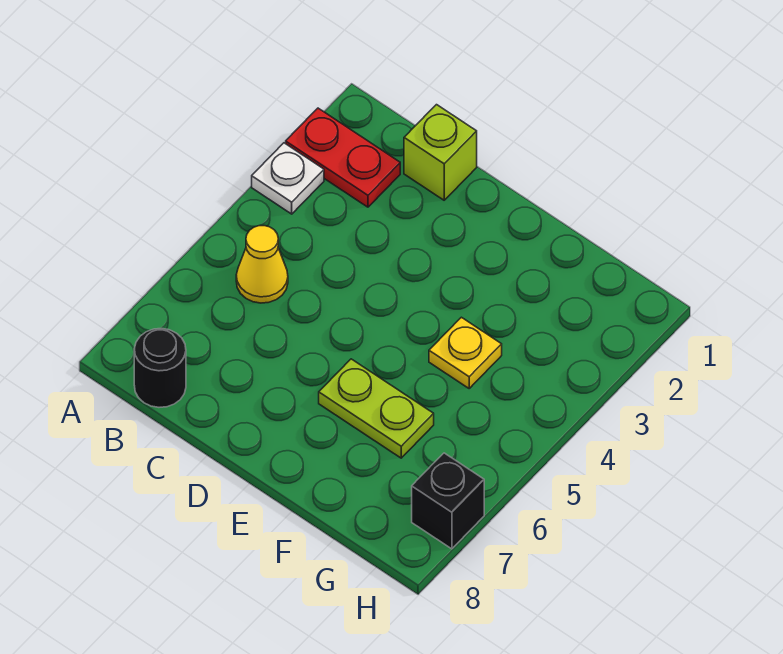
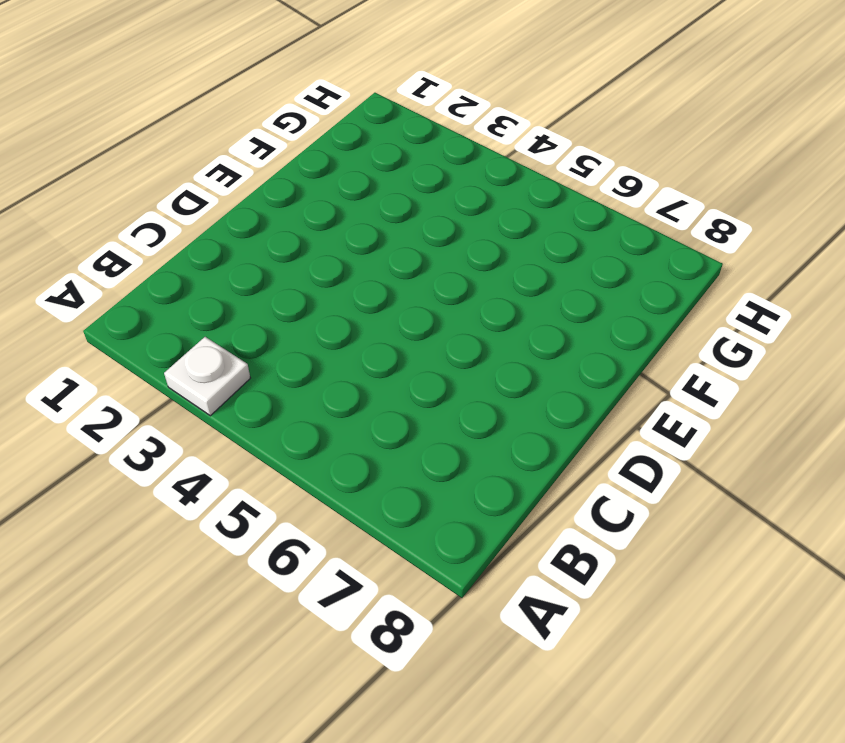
none -> red 1x2 plate [286,108,400,207]
none -> yellow 1x1 cone [236,226,288,303]

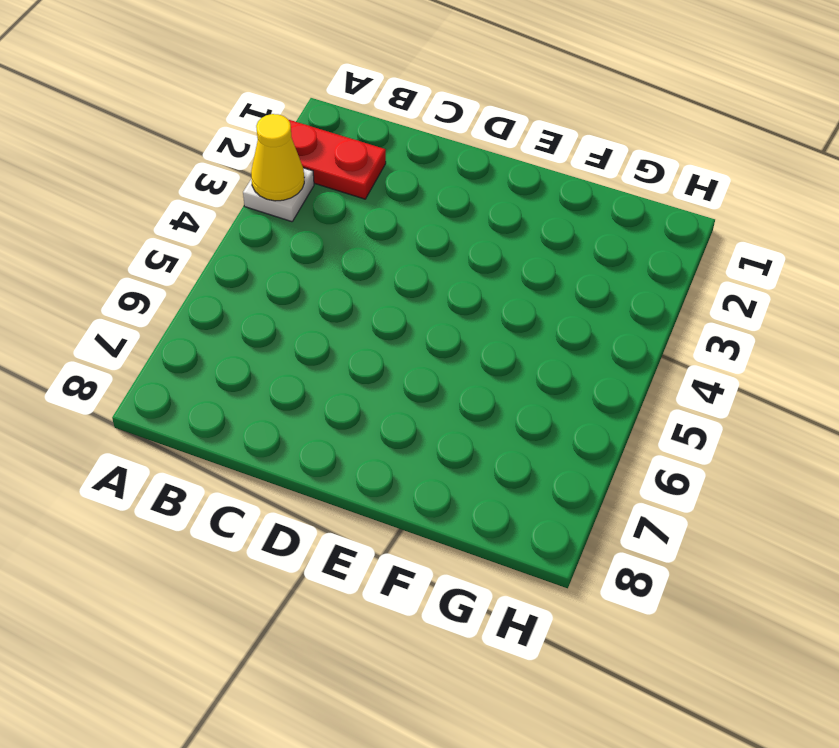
yellow 1x1 cone [251,114,304,201] -> yellow 1x1 cone moved to [236,226,288,303]
none -> black 1x1 round brick [134,328,186,407]
none -> lime 1x1 brick [404,105,477,200]

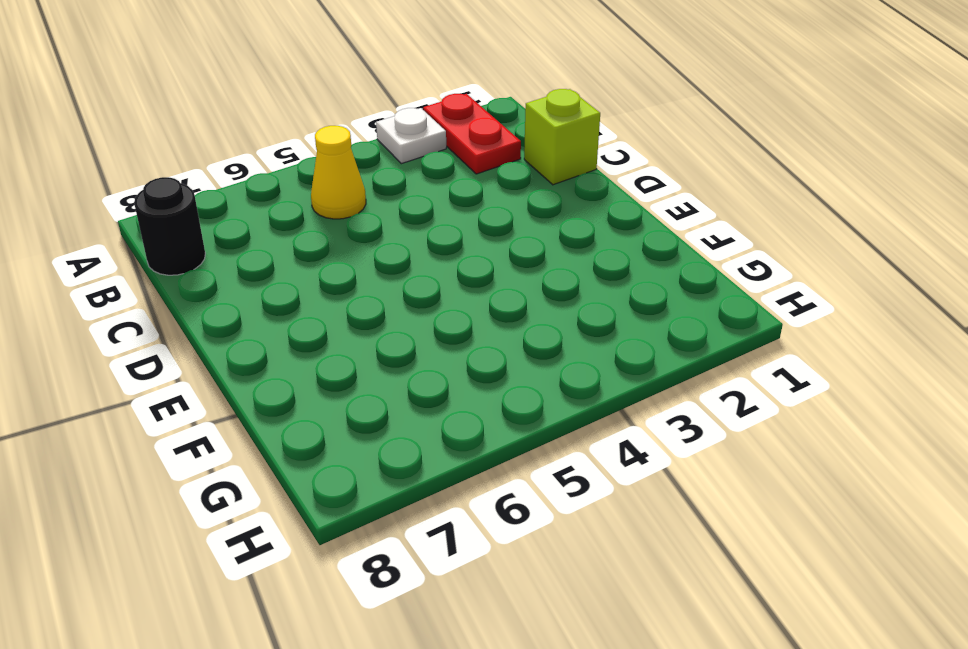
none -> lime 1x2 plate [319,359,434,458]
none -> yellow 1x1 plate [429,317,502,388]

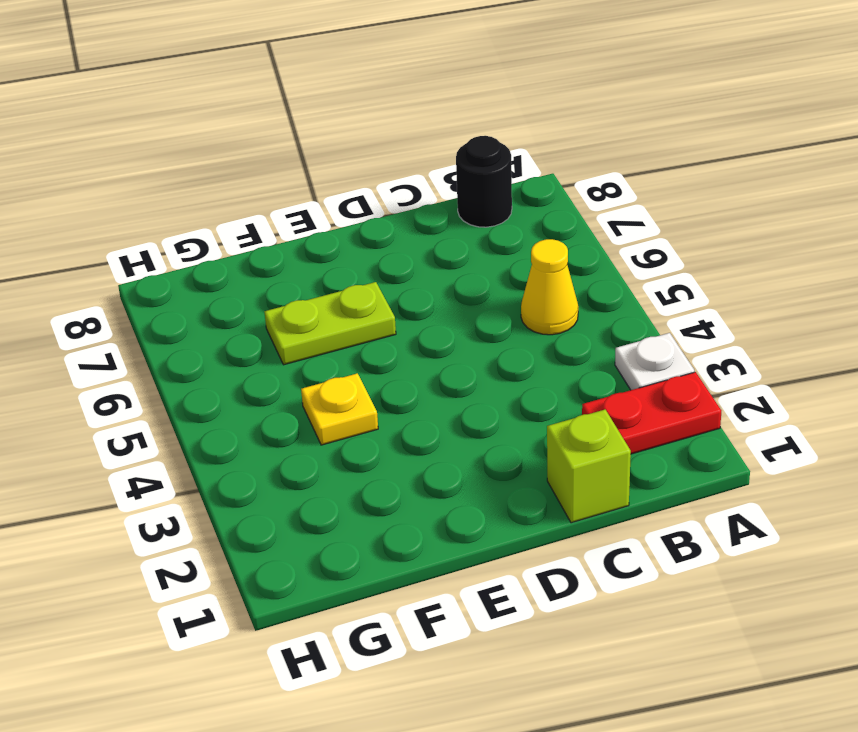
none -> black 1x1 brick [412,453,484,549]

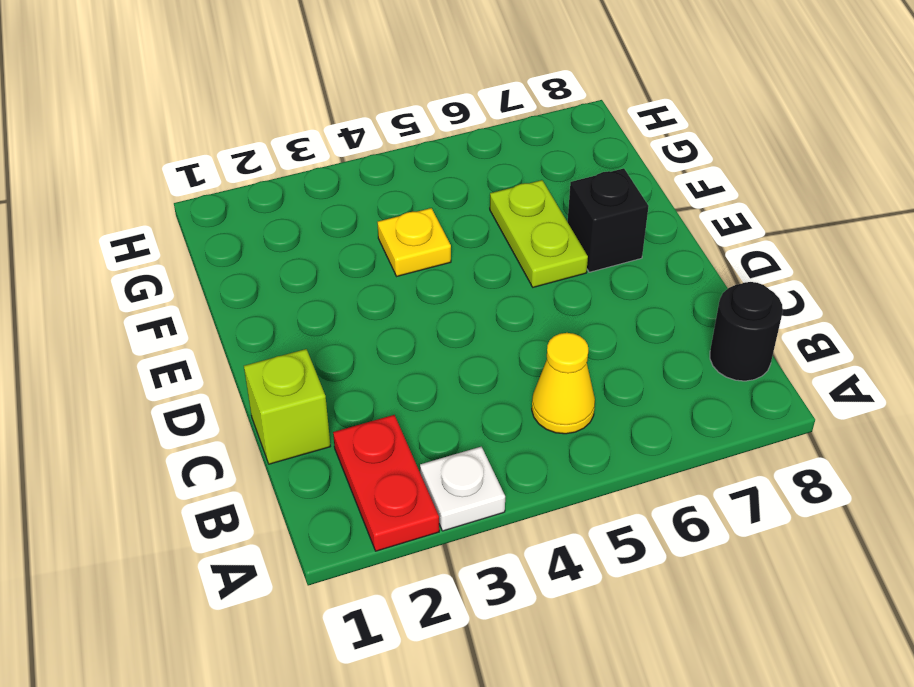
black 1x1 brick [568,168,649,272] -> black 1x1 brick moved to [412,453,484,549]

